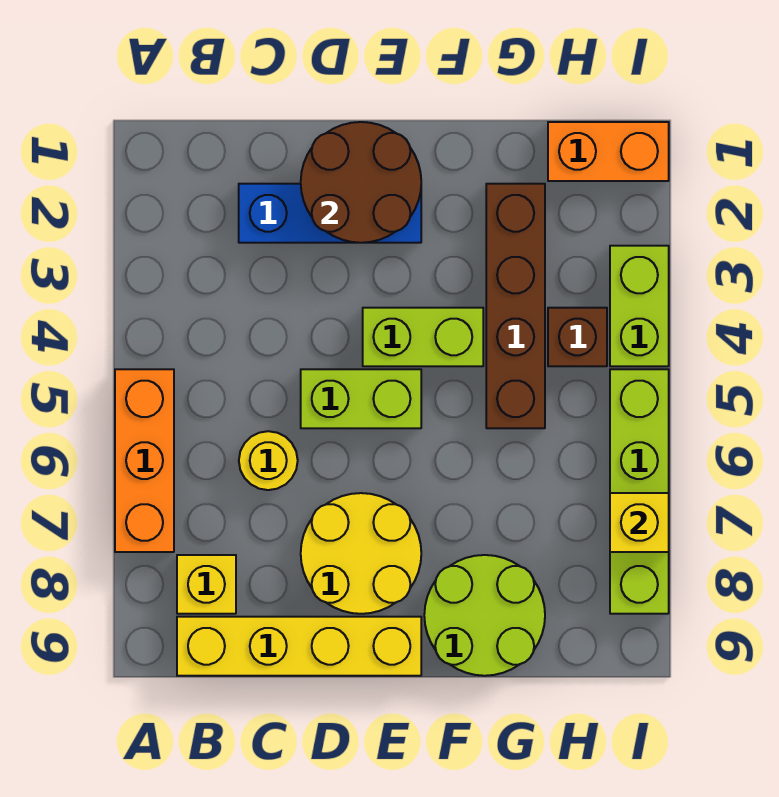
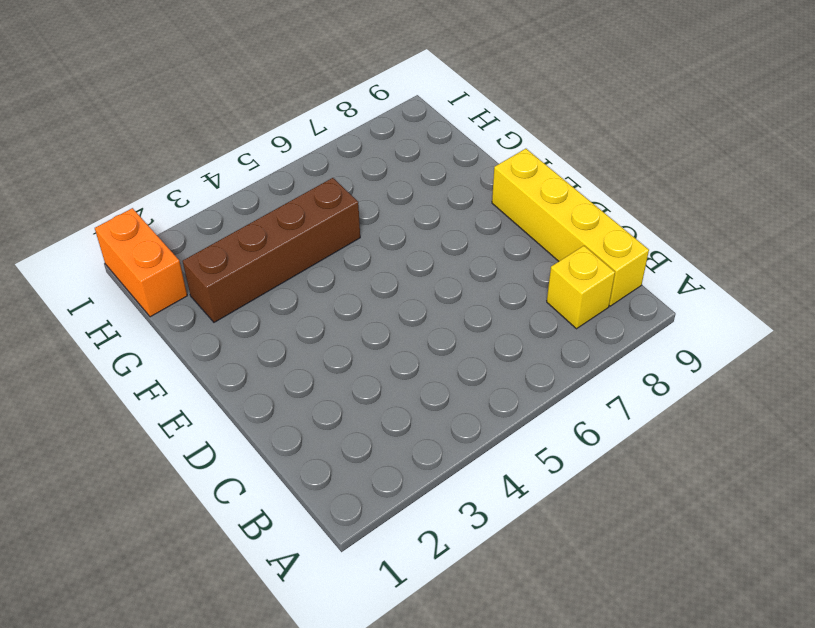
none -> orange 1x3 brick [115,369,174,552]
none -> blue 1x3 brick [239,184,421,243]
none -> yellow 1x1 round brick [239,431,298,490]

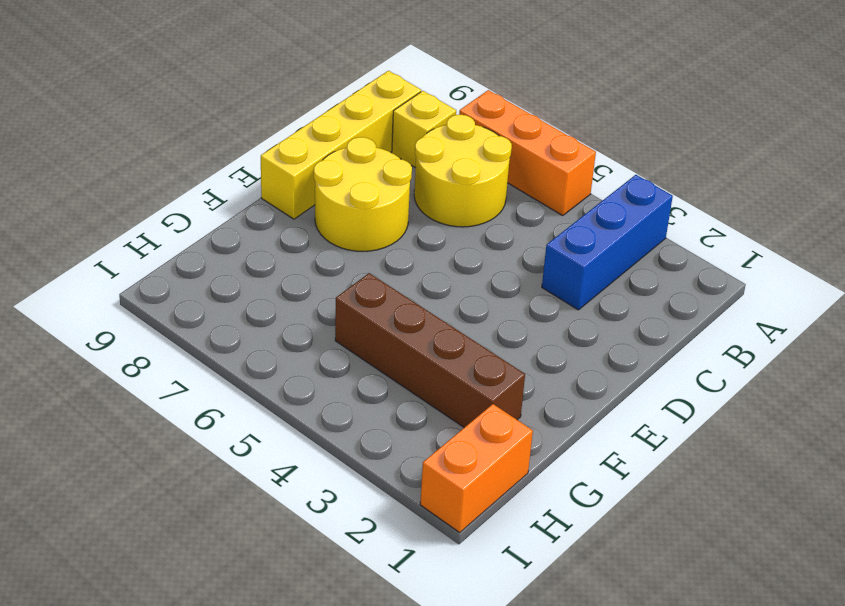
blue 1x3 brick [542,175,673,310] -> blue 1x3 brick moved to [239,184,421,243]
yellow 2x2 round brick [414,115,512,227] -> yellow 1x1 round brick [239,431,298,490]
none -> lime 1x2 brick [301,369,421,428]
none -> lime 1x2 brick [363,308,483,366]
none -> lime 2x2 round brick [424,555,545,676]

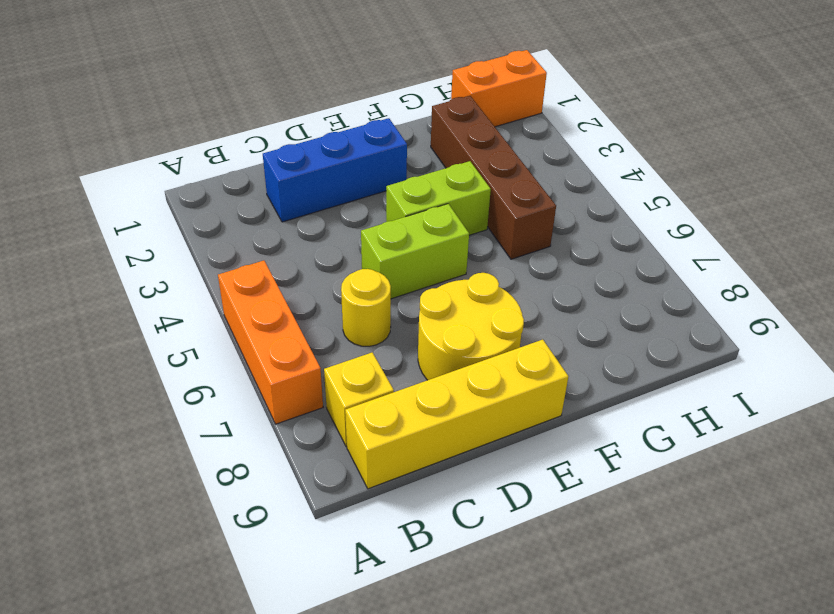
none -> lime 2x2 round brick [424,555,545,676]
none -> brown 1x1 brick [548,308,607,366]
none -> lime 1x2 brick [610,246,669,366]

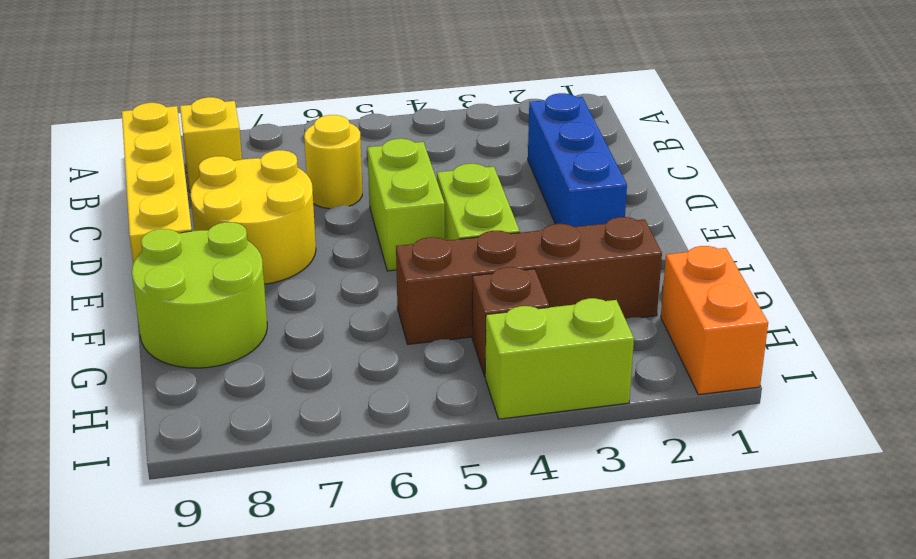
none -> orange 1x3 brick [115,369,174,552]
none -> lime 1x4 brick [610,369,669,614]
none -> brown 2x2 round brick [301,122,421,243]

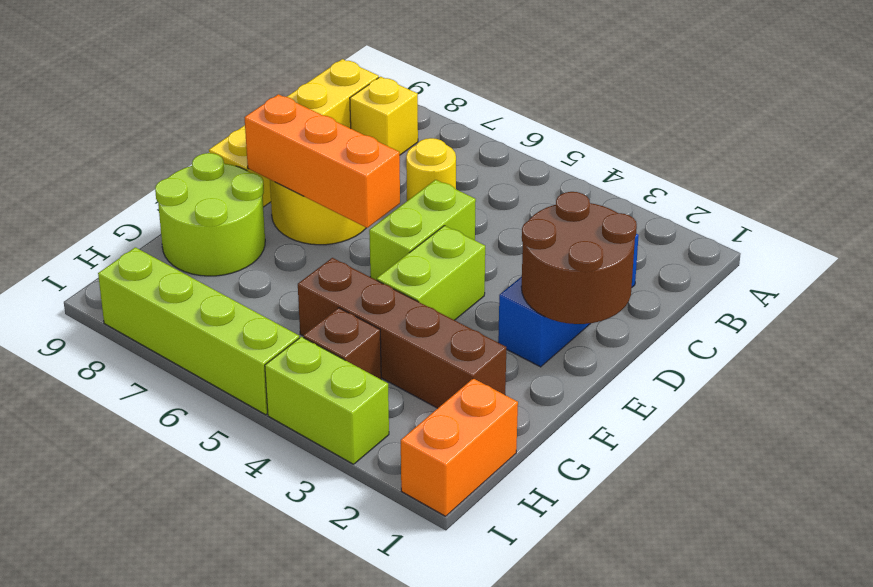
orange 1x3 brick [244,94,400,228] -> orange 1x3 brick moved to [115,369,174,552]
none -> yellow 1x1 brick [610,493,669,552]

